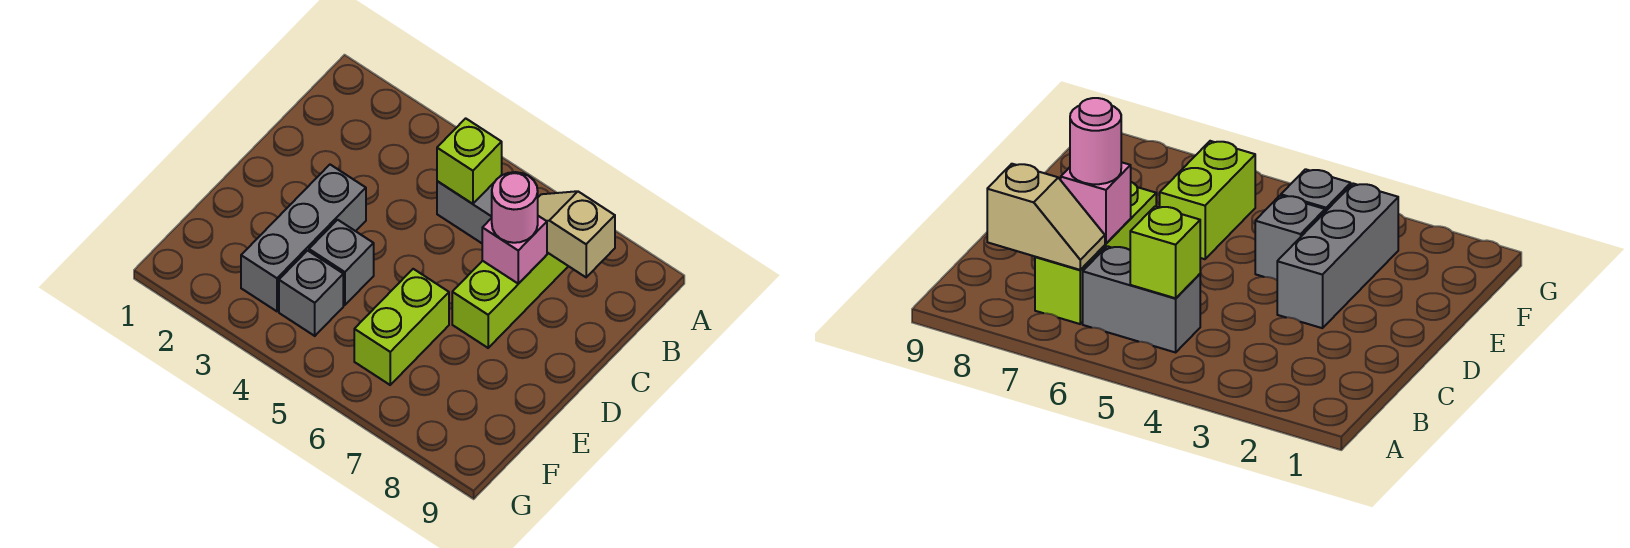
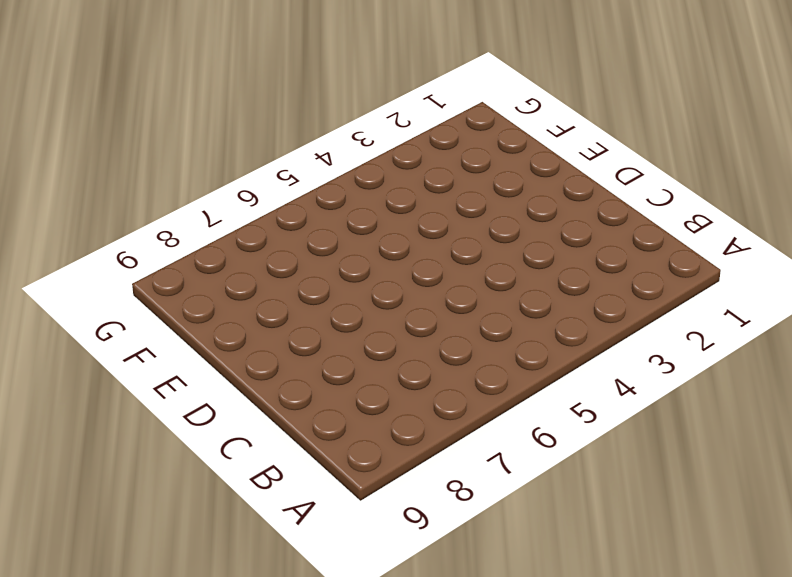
none -> grey 1x2 brick [437,175,502,243]
none -> lime 1x3 brick [452,253,568,348]

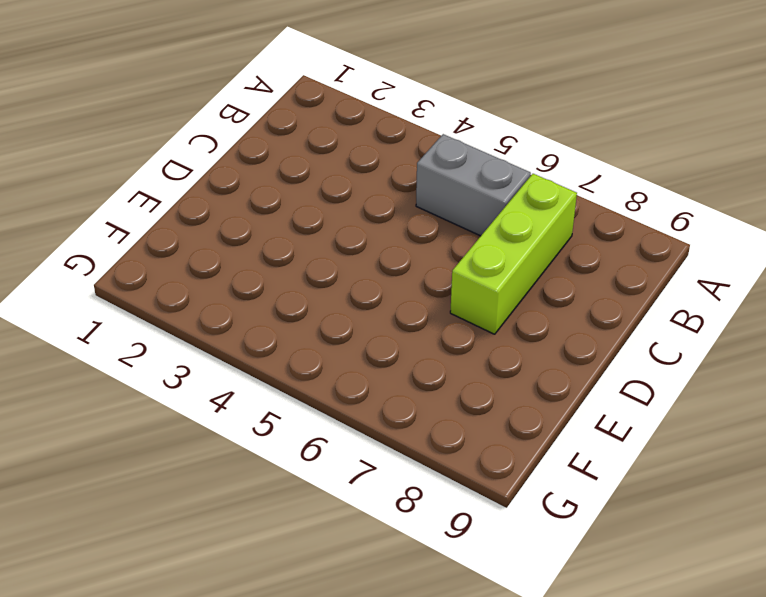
none -> grey 1x3 brick [241,165,366,311]
none -> grey 1x1 brick [309,220,374,305]

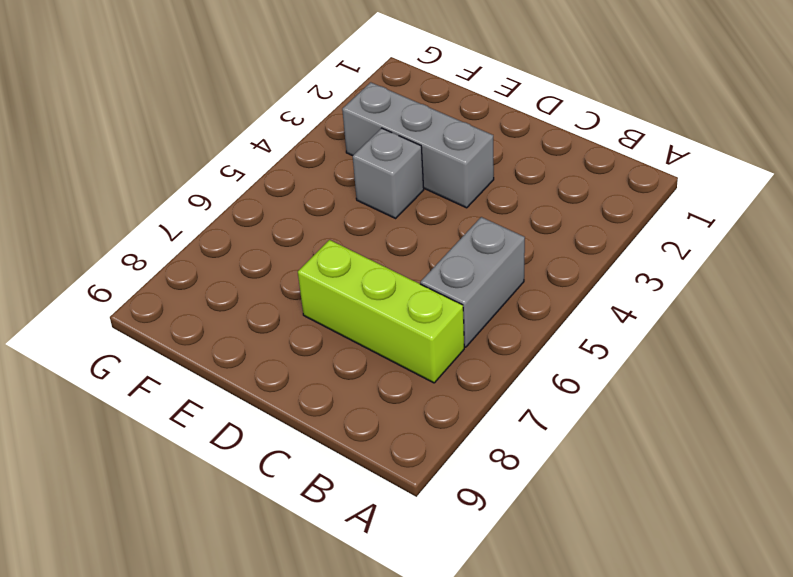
none -> lime 1x2 brick [354,269,449,385]
none -> grey 1x1 brick [279,251,343,336]

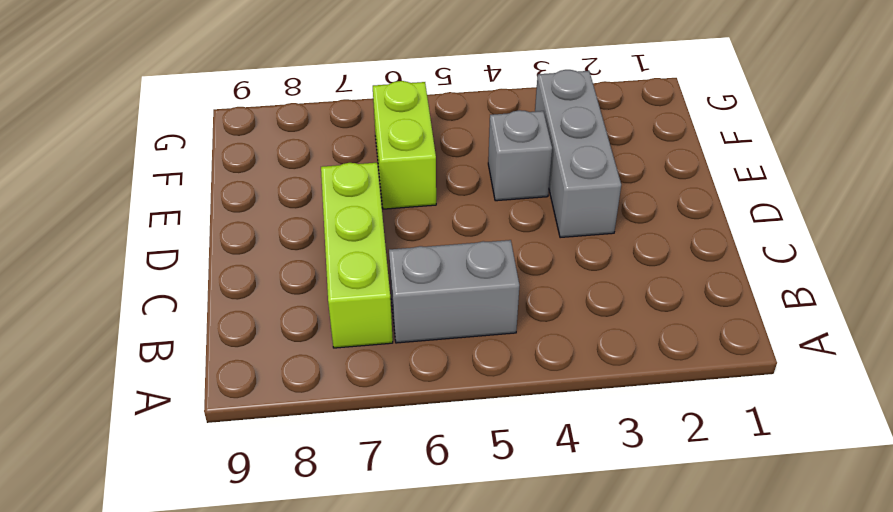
none -> grey 1x1 brick [279,251,343,336]
none -> lime 1x1 brick [437,118,502,204]

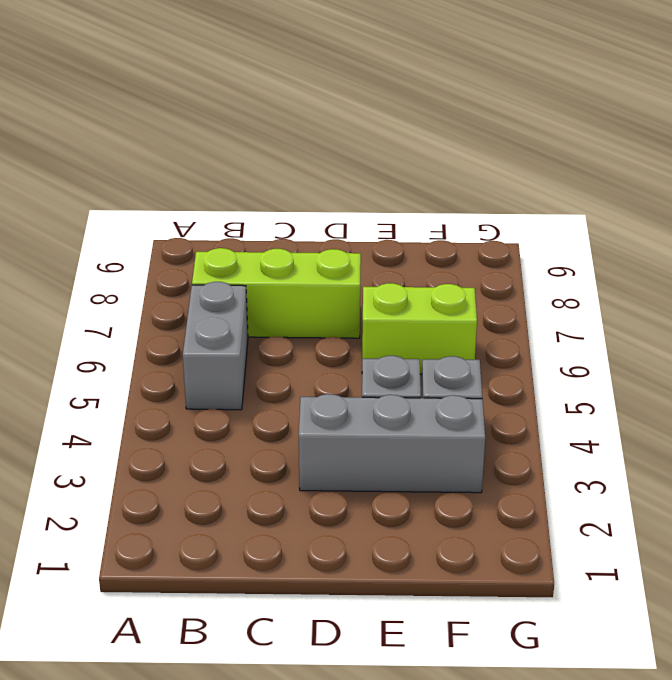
none -> lime 1x1 brick [437,118,502,204]
none -> tan 1x2 slope [538,191,615,277]

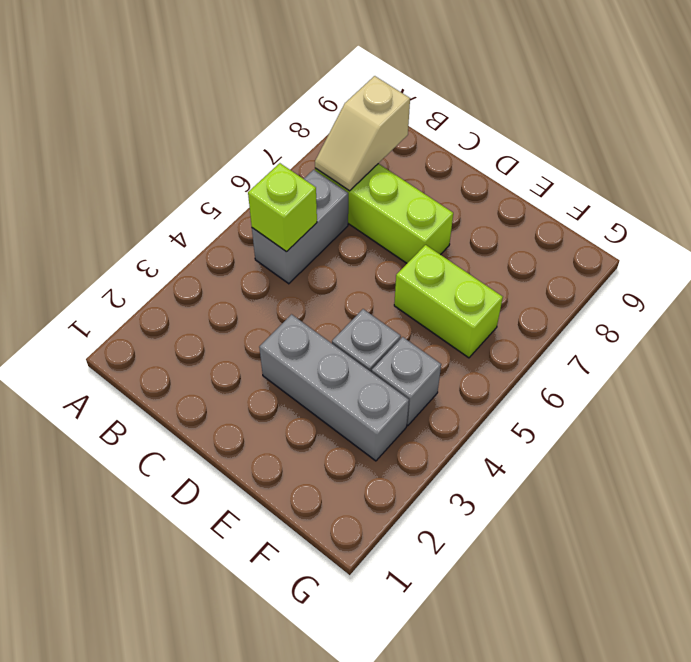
none -> pink 1x1 brick [482,216,547,284]
none -> pink 1x1 round brick [492,172,538,243]

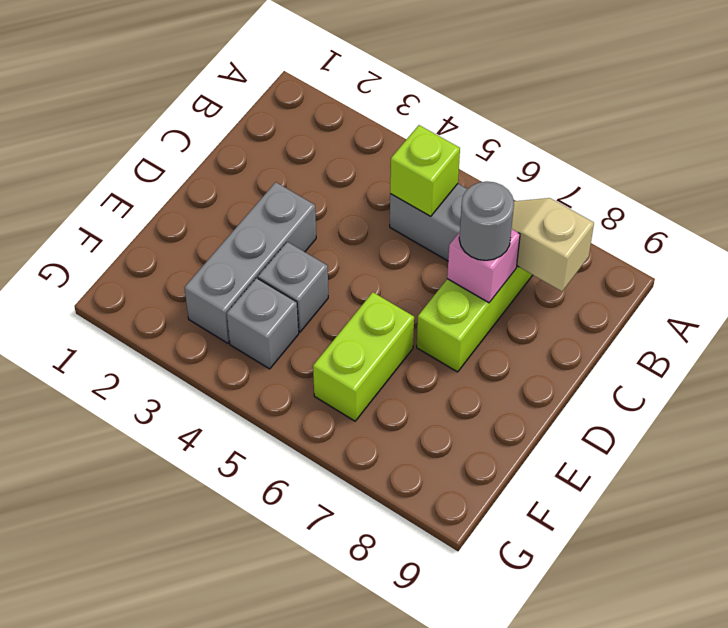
grey 1x1 round brick [459,181,514,260] -> pink 1x1 round brick [492,172,538,243]

